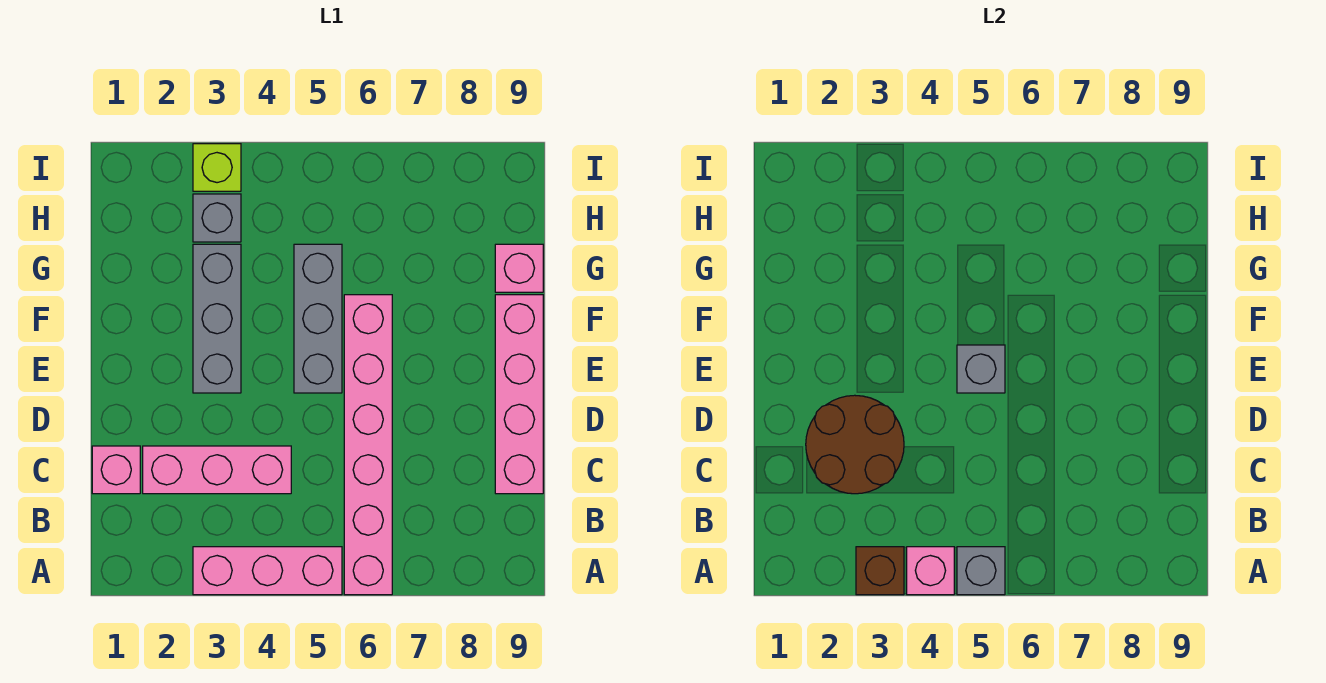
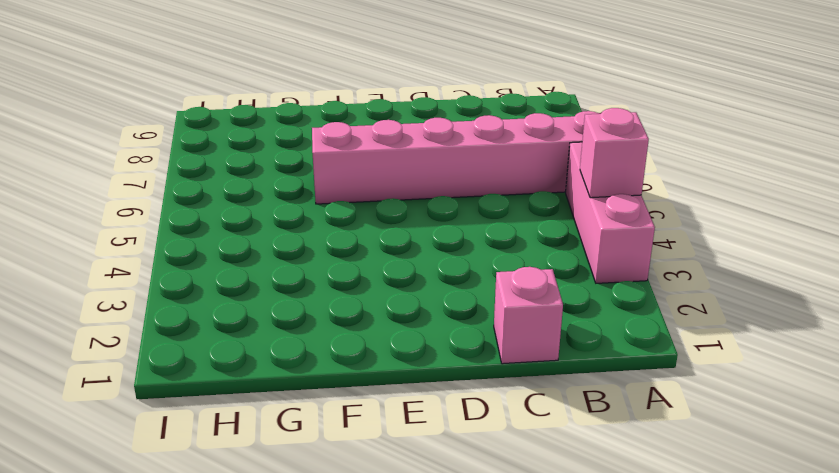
none -> pink 1x3 brick [143,446,291,494]
none -> pink 1x4 brick [495,295,543,494]
none -> grey 1x3 brick [193,244,241,393]

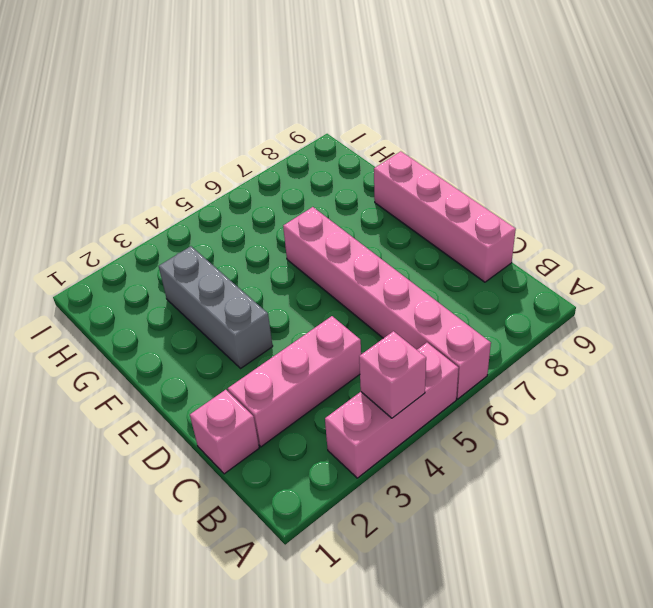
none -> grey 1x3 brick [294,244,342,393]
none -> pink 1x1 brick [495,244,543,292]
none -> grey 1x1 brick [193,194,241,242]

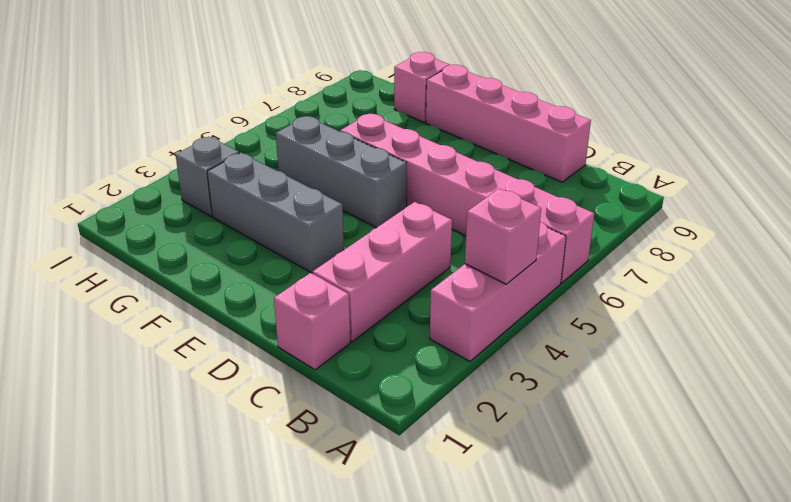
none -> lime 1x1 brick [193,144,241,191]
none -> brown 1x1 brick [856,547,904,595]
none -> grey 1x1 brick [957,547,1005,595]

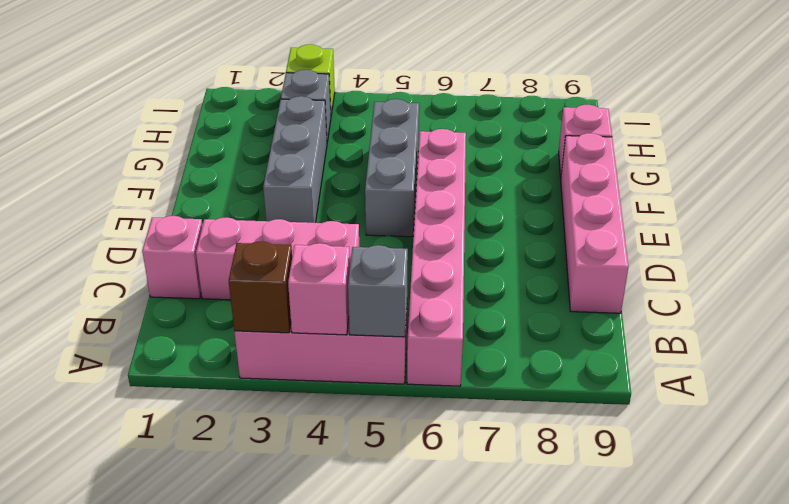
none -> brown 2x2 round brick [806,395,904,494]
none -> grey 1x1 brick [957,345,1005,393]

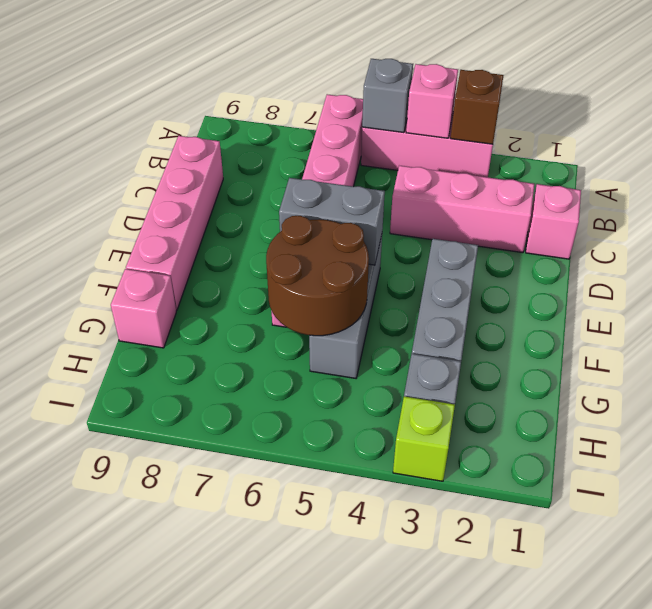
grey 1x2 brick [279,178,385,265] -> grey 1x1 brick [957,345,1005,393]
brown 2x2 round brick [266,216,369,336] -> brown 2x2 round brick moved to [806,395,904,494]

